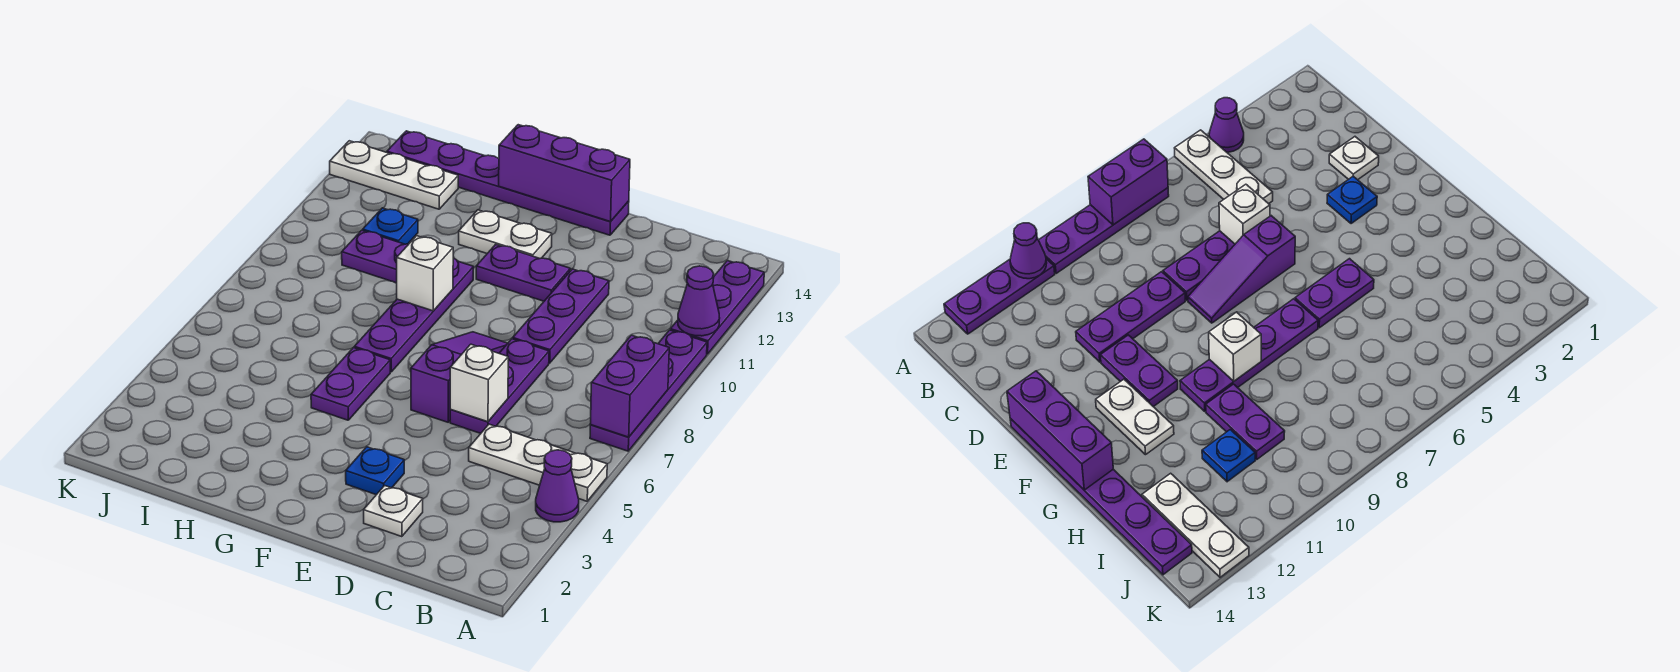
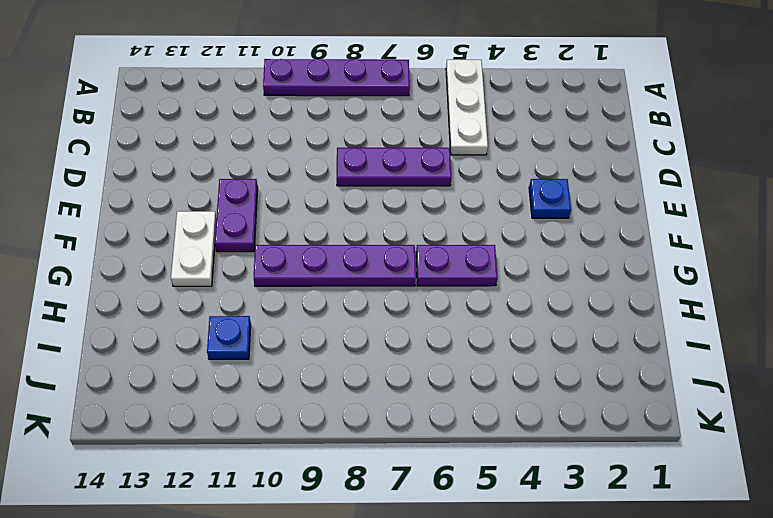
none -> purple 1x1 cone [536,450,579,522]
none -> purple 1x3 plate [670,261,764,354]
none -> white 1x1 plate [364,486,423,537]

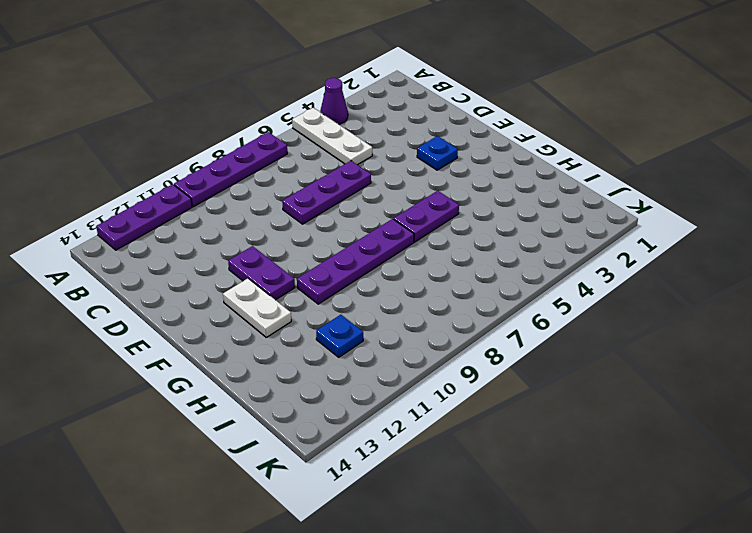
none -> white 1x1 plate [364,486,423,537]
none -> purple 1x3 plate [513,269,609,363]
none -> purple 1x3 slope [411,332,508,422]

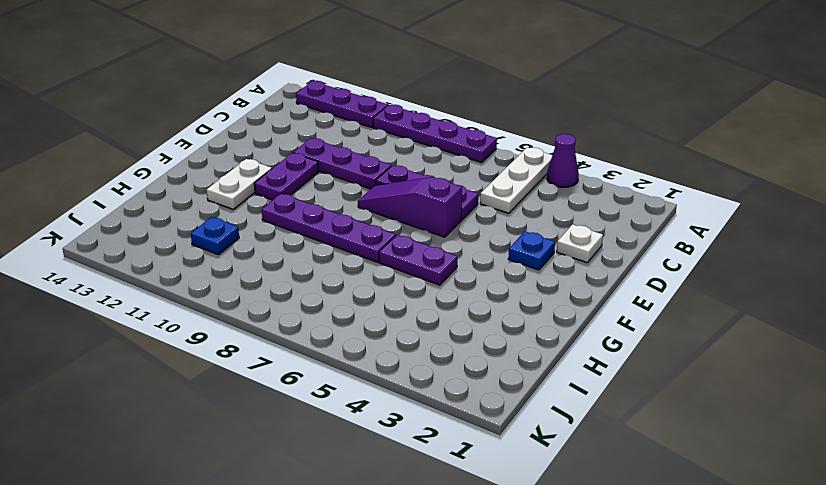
none -> purple 1x6 plate [387,131,629,235]
none -> purple 1x2 plate [342,230,408,283]
none -> white 1x3 plate [330,141,458,209]

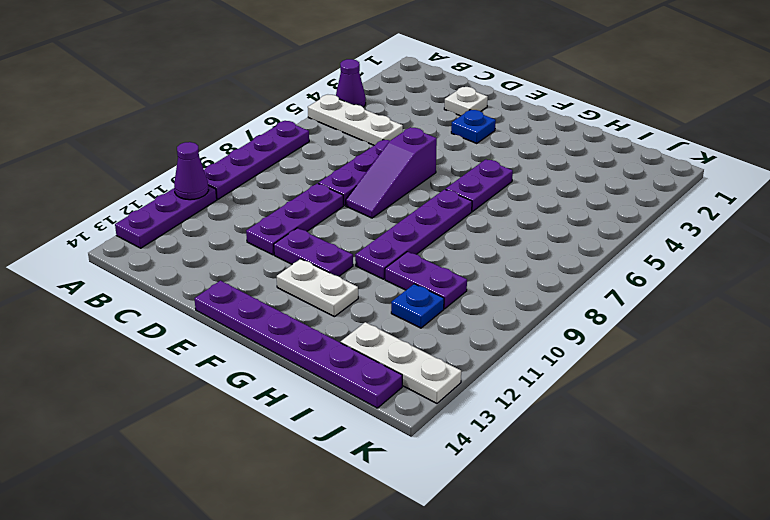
none -> purple 1x2 brick [590,335,669,437]
none -> white 1x1 brick [450,344,508,422]
none -> purple 1x3 brick [499,125,630,222]

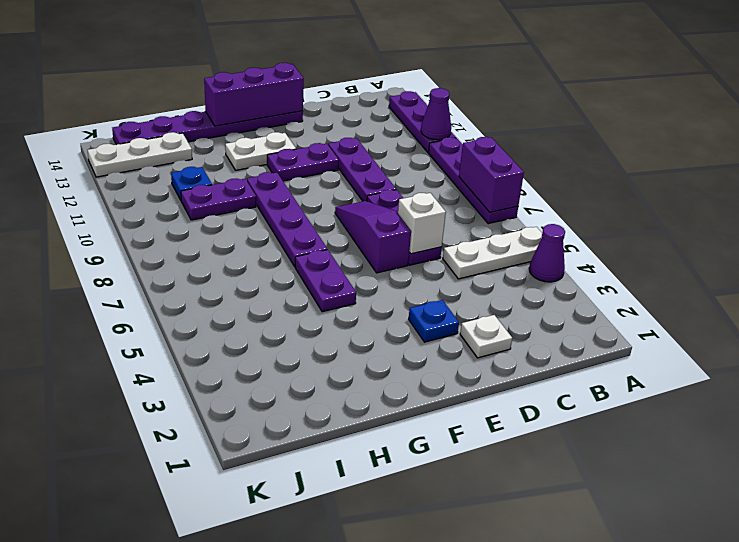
none -> white 1x1 brick [397,236,453,311]

